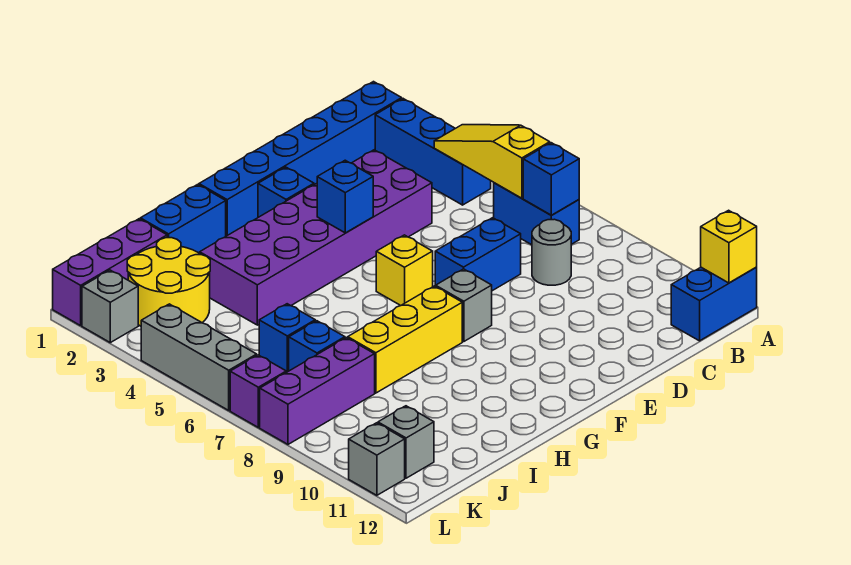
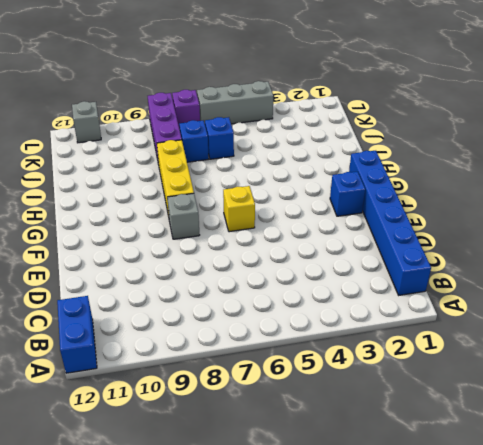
none -> blue 1x3 brick [375,99,491,205]
none -> blue 1x2 brick [494,183,579,245]
none -> grey 1x1 round brick [532,219,571,285]

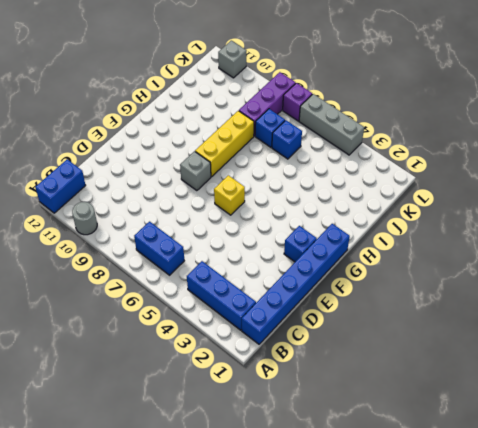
grey 1x1 round brick [72,202,97,235] -> grey 1x1 round brick moved to [532,219,571,285]
none -> purple 2x6 brick [200,150,432,325]
none -> blue 1x2 brick [435,218,521,291]
none -> blue 1x2 brick [140,185,226,253]

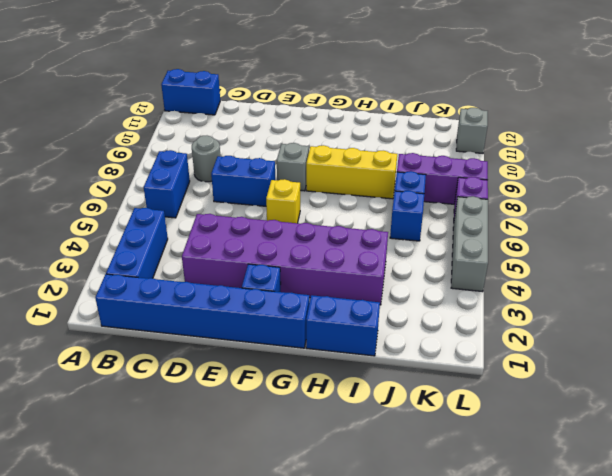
none -> purple 1x3 brick [53,219,167,326]
none -> yellow 2x2 round brick [127,238,210,326]
none -> grey 1x1 brick [378,406,434,478]

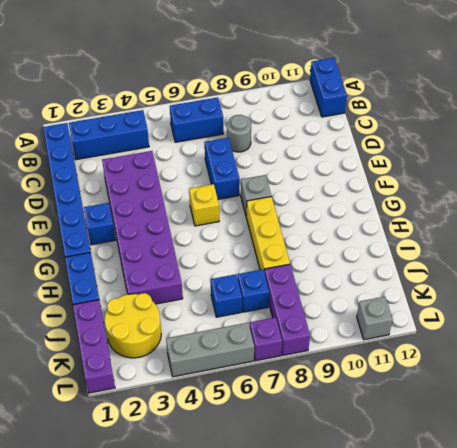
none -> grey 1x1 brick [378,406,434,478]
none -> grey 1x1 brick [82,270,138,343]
none -> yellow 1x1 brick [701,210,757,283]

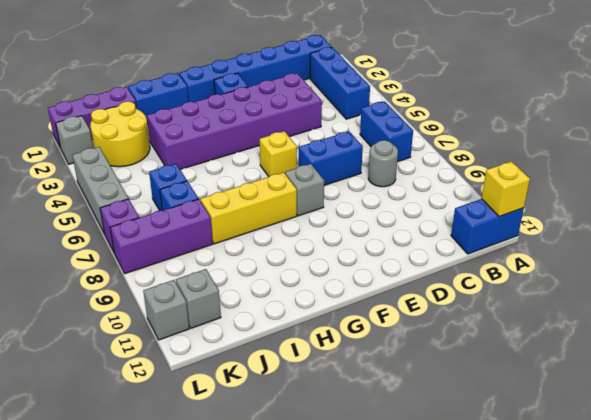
none -> yellow 1x3 slope [434,125,550,198]
none -> blue 1x1 brick [523,143,579,215]
none -> blue 1x1 brick [317,160,373,233]

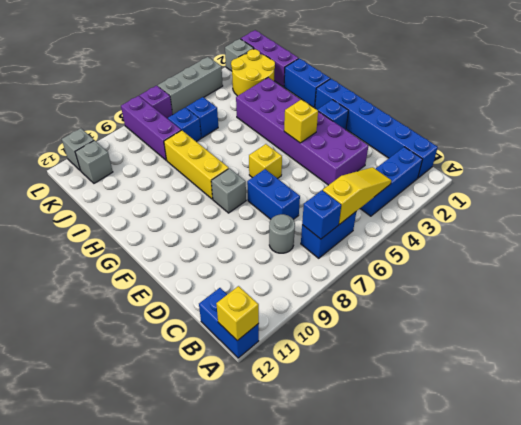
yellow 1x1 brick [284,99,318,143] -> blue 1x1 brick [317,160,373,233]

